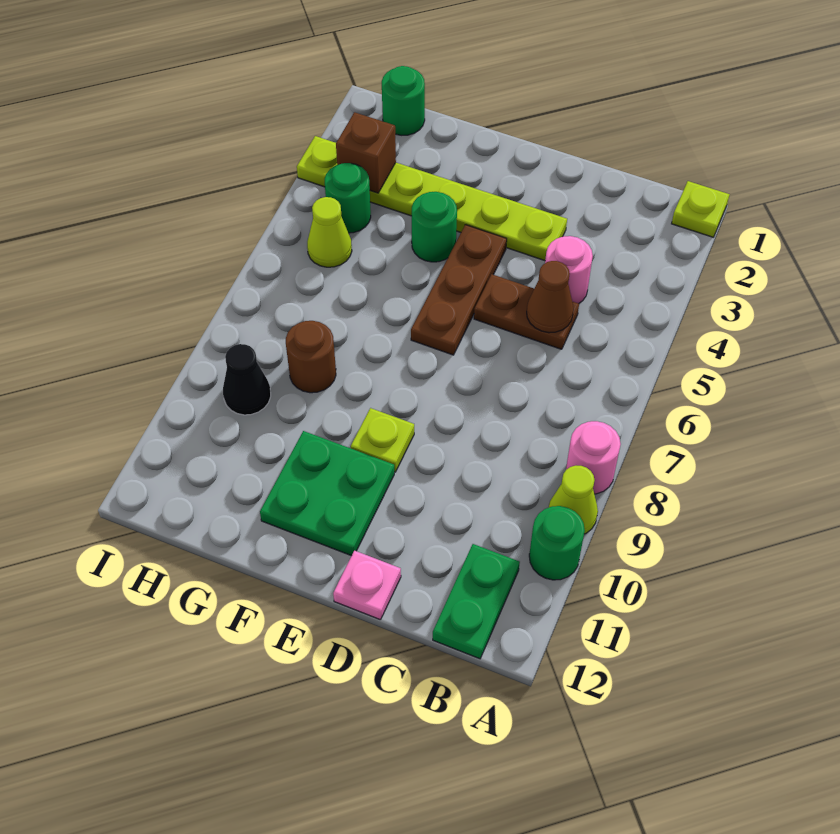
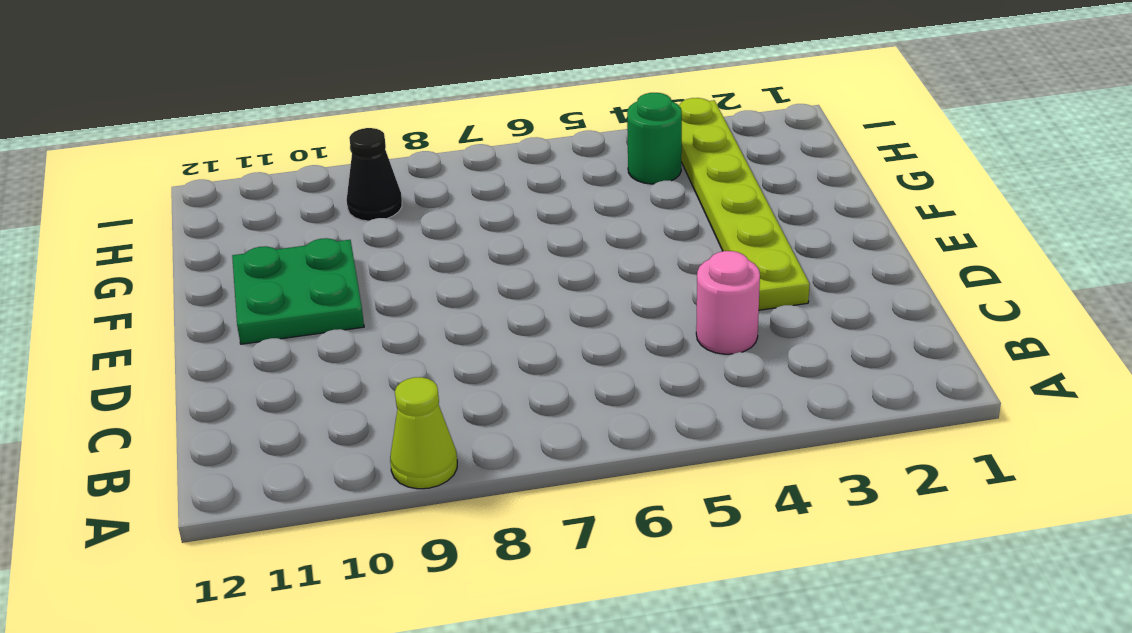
none -> lime 1x1 plate [672,181,730,237]
none -> pink 1x1 round brick [566,421,621,494]
none -> green 1x1 round brick [529,506,585,580]

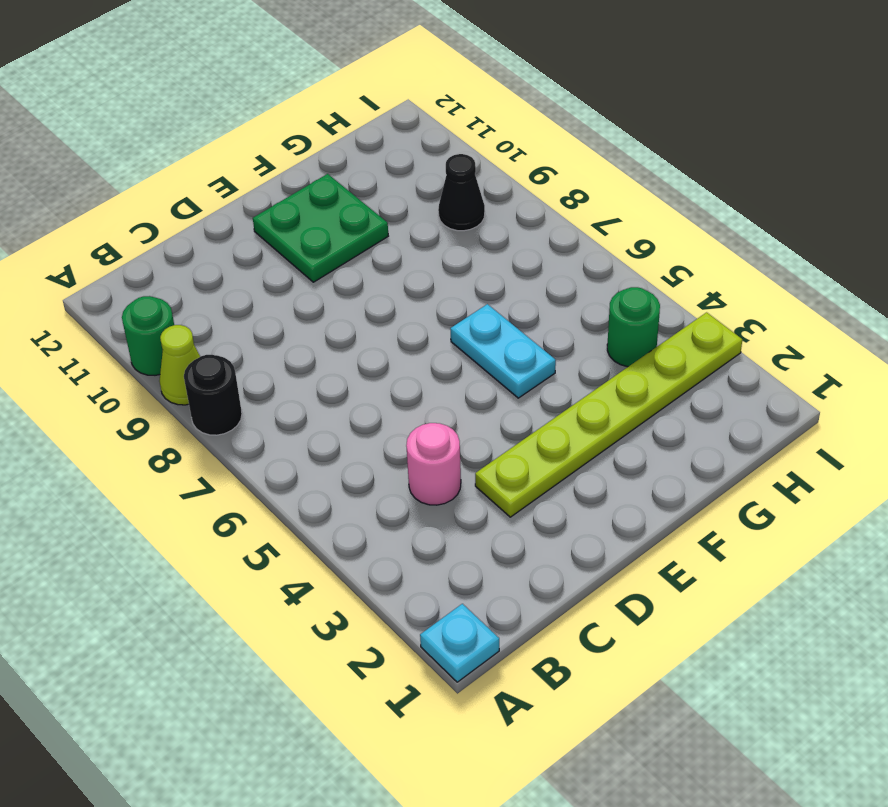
cyan 1x1 plate [420,604,499,682] -> lime 1x1 plate [672,181,730,237]
black 1x1 round brick [184,355,242,435] -> pink 1x1 round brick [566,421,621,494]
cyan 1x2 plate [450,304,556,398] -> none
none -> green 1x2 plate [433,544,520,659]
none -> brown 1x2 plate [474,274,579,349]
none -> pink 1x1 plate [333,551,401,620]

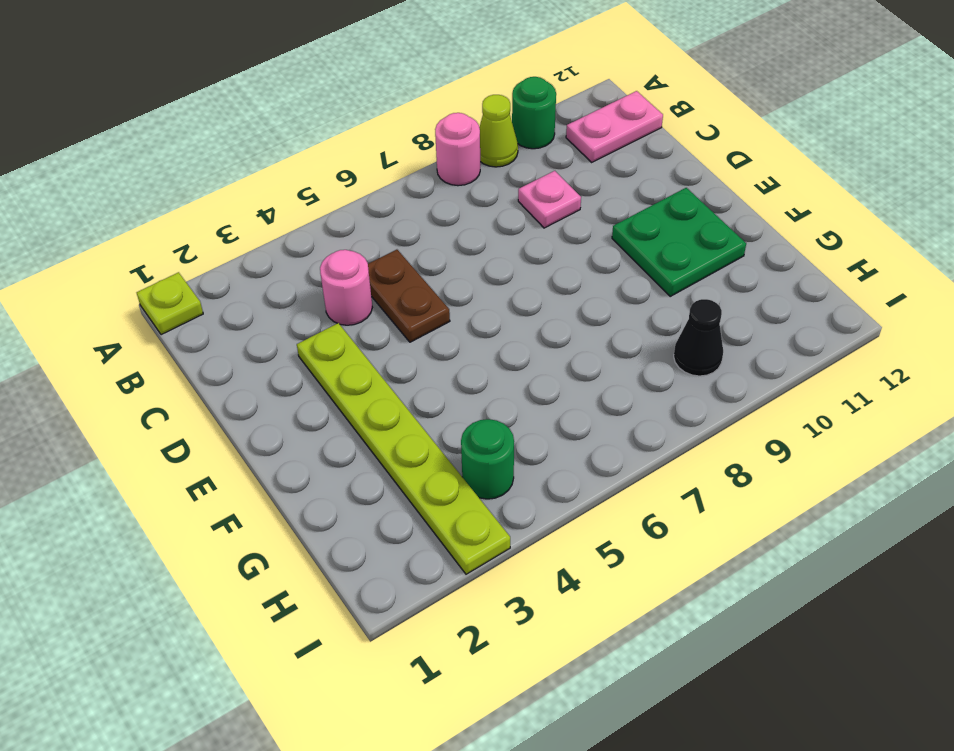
pink 1x2 plate [566,91,663,162] -> green 1x2 plate [433,544,520,659]
pink 1x1 plate [518,171,581,228] -> pink 1x1 plate moved to [333,551,401,620]
none -> brown 1x3 plate [411,225,507,355]
none -> lime 1x1 plate [351,408,414,472]
none -> green 1x1 round brick [412,192,457,262]

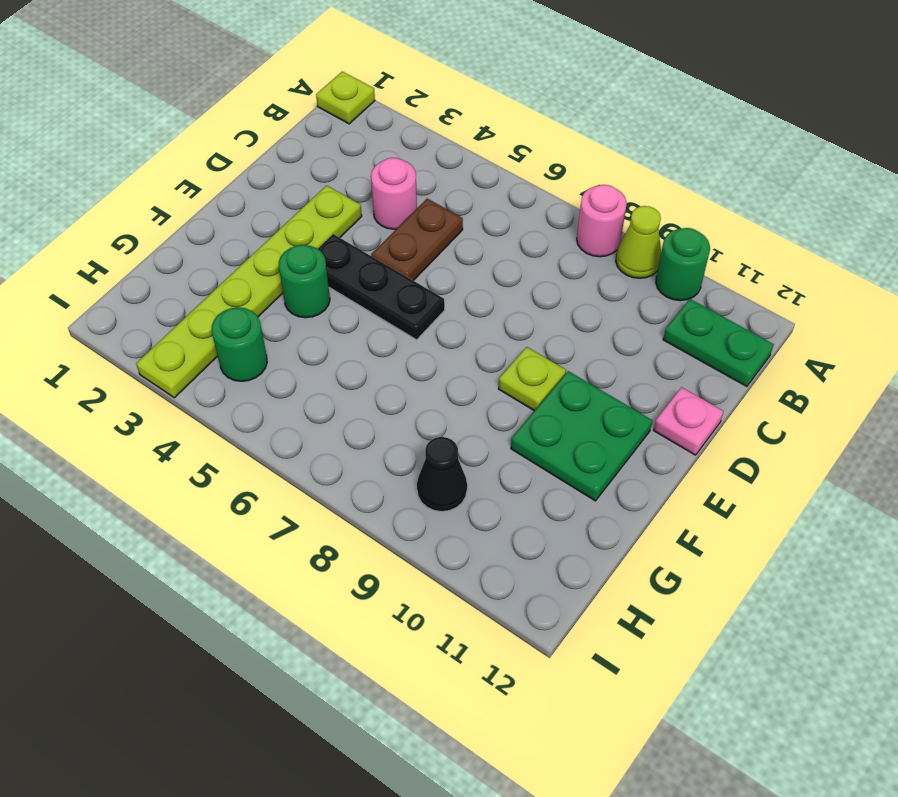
black 1x3 plate [318,234,445,340] -> brown 1x3 plate [411,225,507,355]
none -> brown 1x1 round brick [286,321,336,393]
none -> green 1x1 round brick [382,66,425,135]
none -> lime 1x1 cone [307,197,352,267]

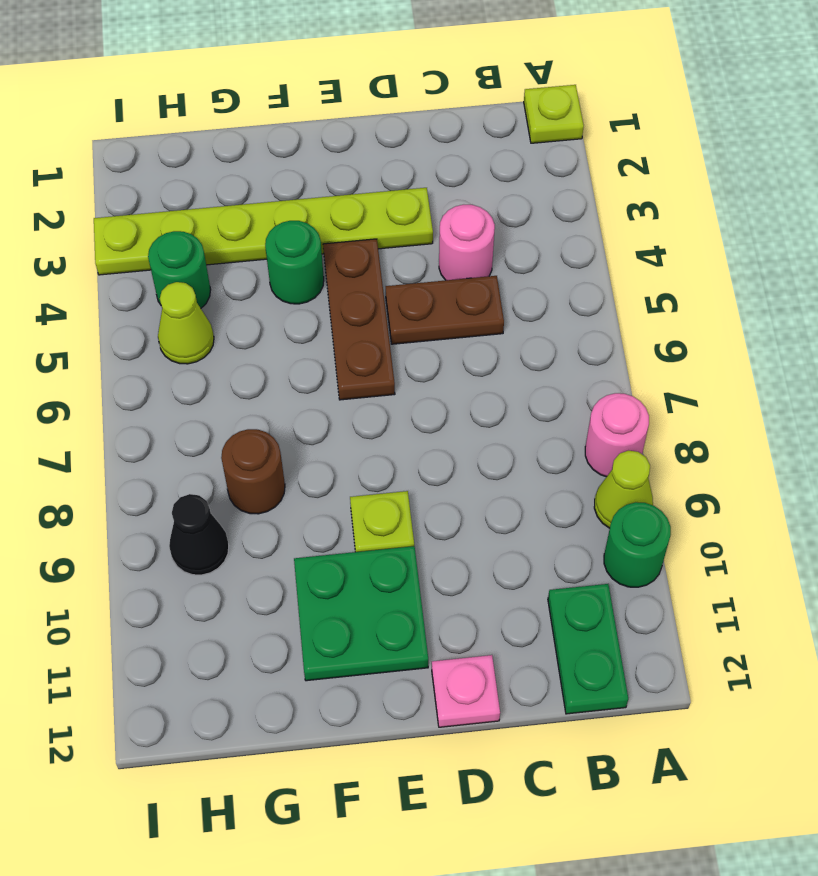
none -> green 1x1 round brick [382,66,425,135]
none -> brown 1x1 cone [527,261,574,333]
none -> brown 1x1 brick [336,112,396,193]

